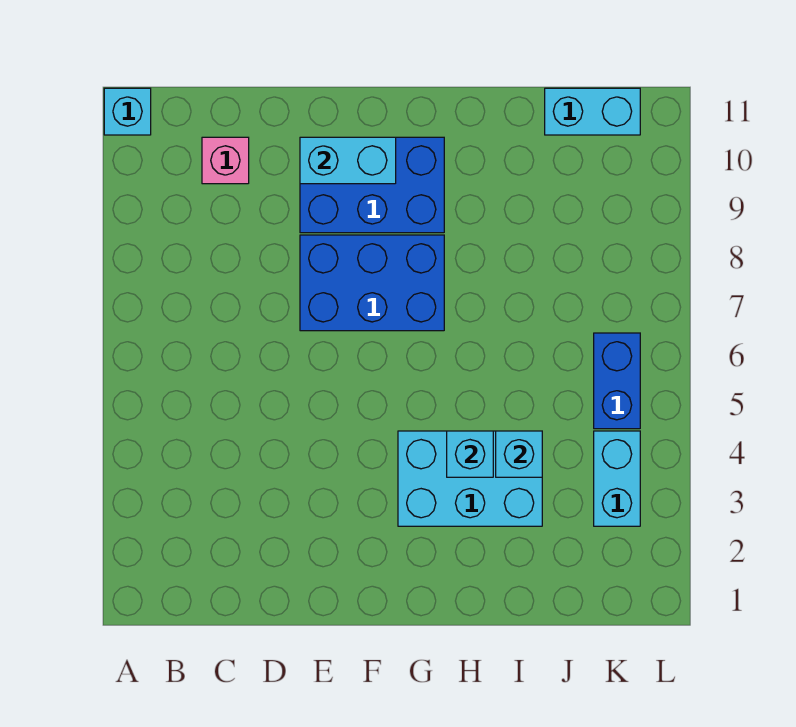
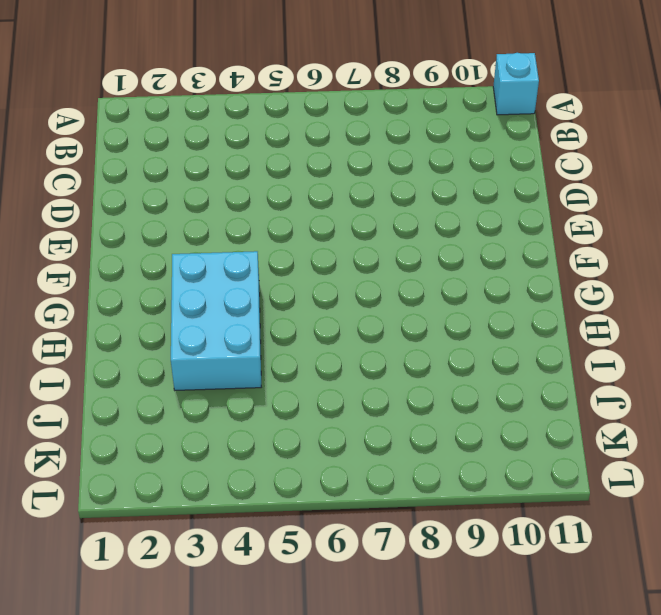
none -> pink 1x1 brick [202,137,249,184]
none -> blue 2x3 brick [300,235,444,331]

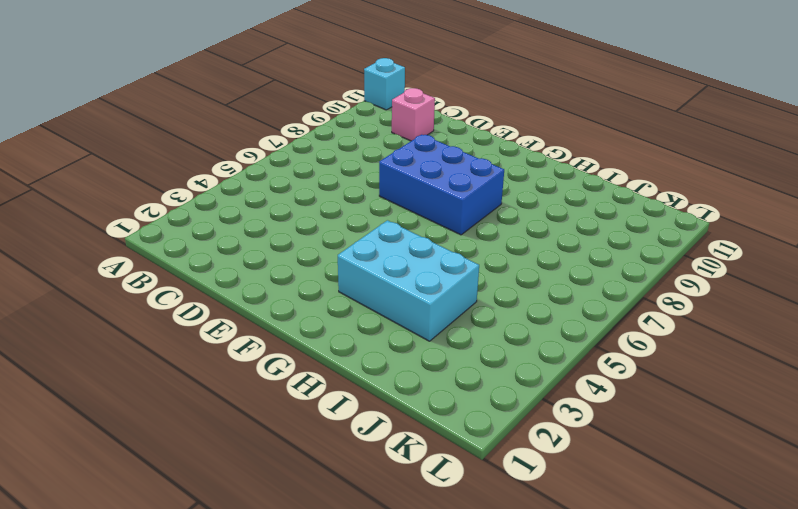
none -> blue 2x3 brick [300,137,444,233]
none -> cyan 1x2 brick [545,88,640,135]

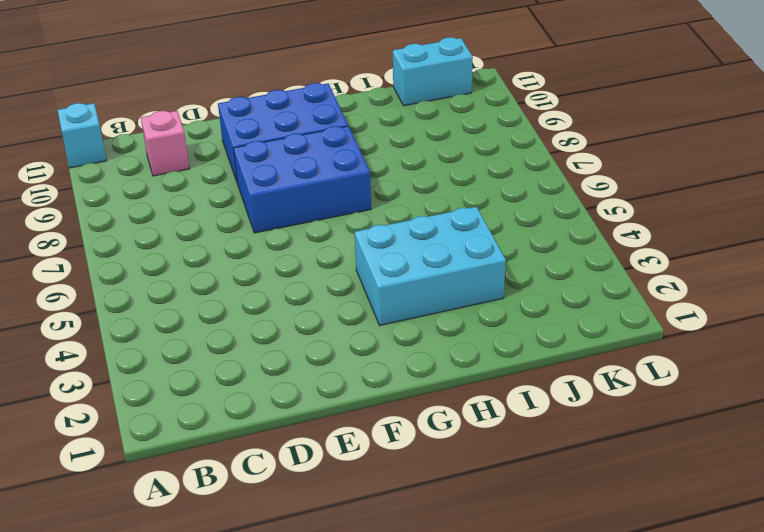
none -> cyan 1x2 brick [594,431,640,526]
none -> blue 1x2 brick [594,333,640,429]

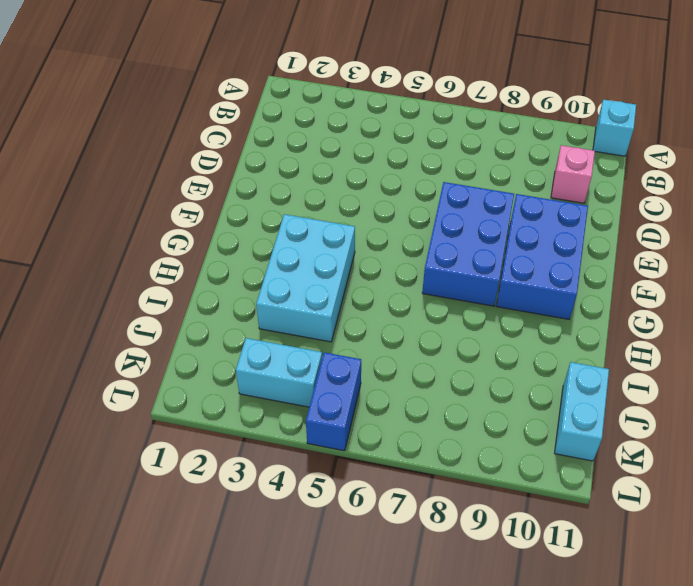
blue 1x2 brick [306,352,361,451] -> blue 1x2 brick turned to [594,333,640,429]
none -> cyan 1x2 brick [300,137,396,184]
none -> cyan 1x1 brick [447,431,493,477]

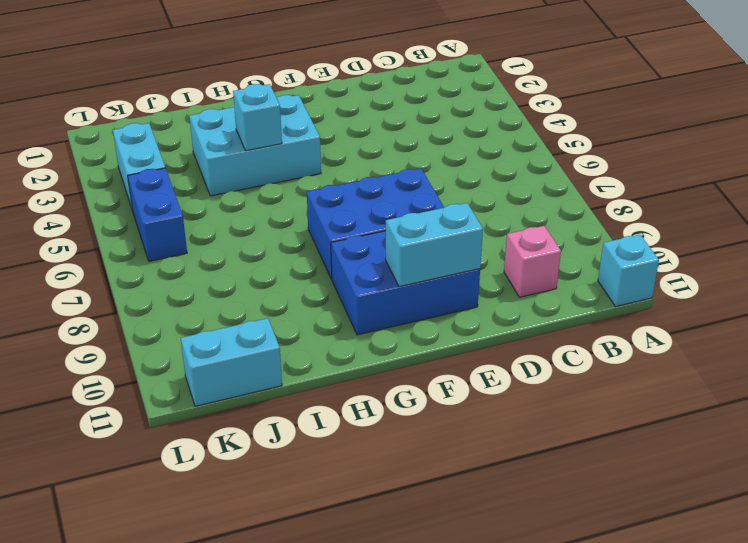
none -> cyan 1x1 brick [496,431,542,477]

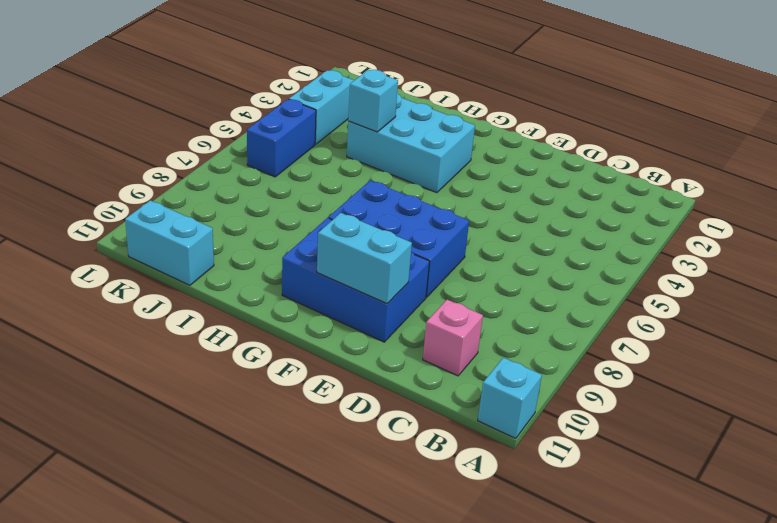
none -> cyan 1x1 brick [447,431,493,477]

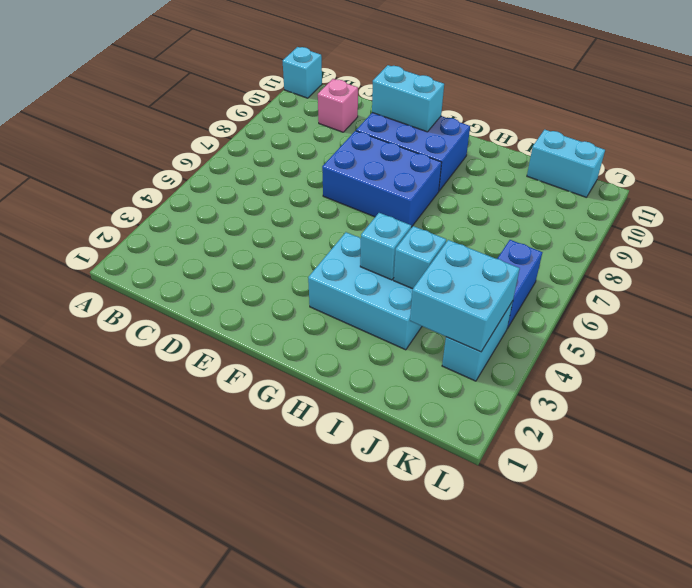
cyan 2x2 brick [410,240,520,352] -> none

